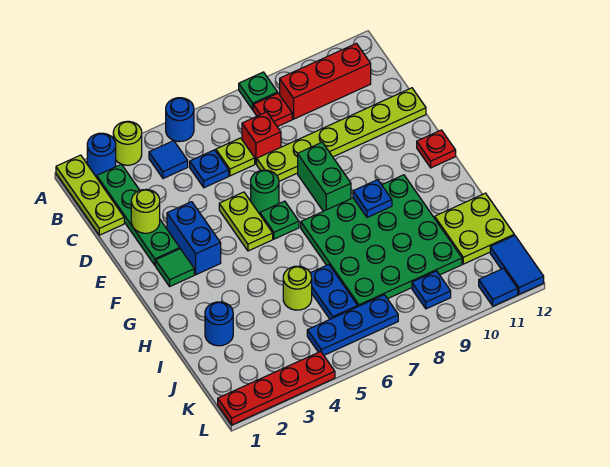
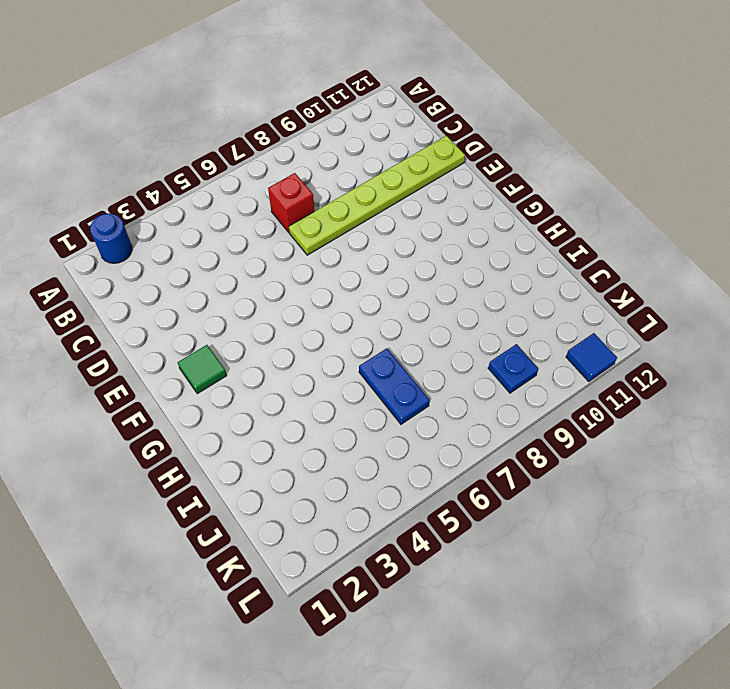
none -> lime 1x3 plate [56,155,124,235]
none -> lime 1x1 round brick [113,121,142,165]
none -> blue 1x1 round brick [166,98,194,142]
none -> green 1x1 plate [239,72,278,110]

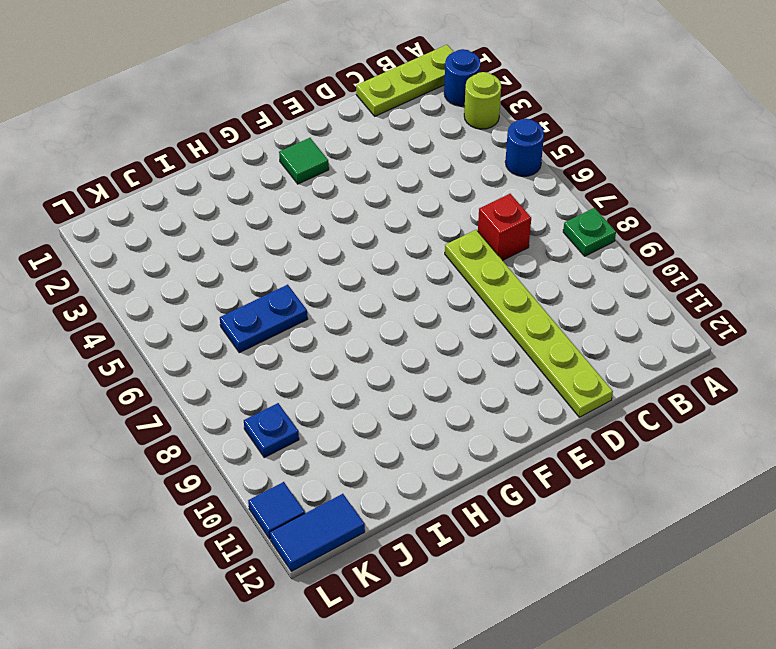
none -> green 1x4 plate [97,164,180,265]
none -> blue 1x1 tile [149,141,188,179]
none -> red 1x1 plate [253,93,292,127]
none -> red 1x3 brick [280,43,371,119]

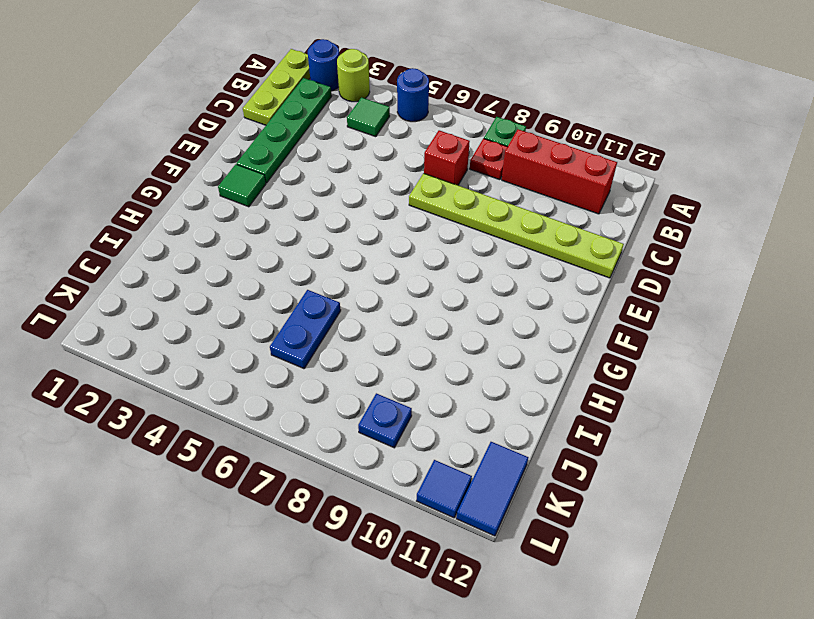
green 1x1 tile [347,98,390,137] -> blue 1x1 tile [149,141,188,179]
none -> blue 1x1 plate [190,150,229,188]
none -> lime 1x1 plate [216,138,255,176]
none -> blue 1x2 brick [167,202,221,275]
none -> lime 1x2 plate [219,192,273,251]

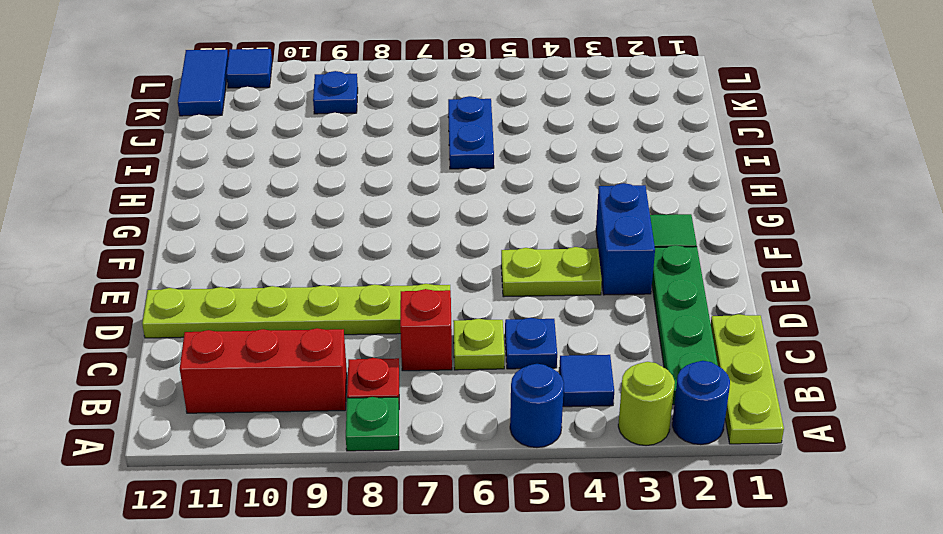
lime 1x2 plate [501,247,602,297] -> lime 1x2 plate turned to [219,192,273,251]
none -> green 1x1 round brick [251,170,279,213]
none -> green 1x2 brick [298,142,351,211]
none -> green 1x1 plate [260,201,299,239]
none -> red 1x1 plate [417,130,456,168]

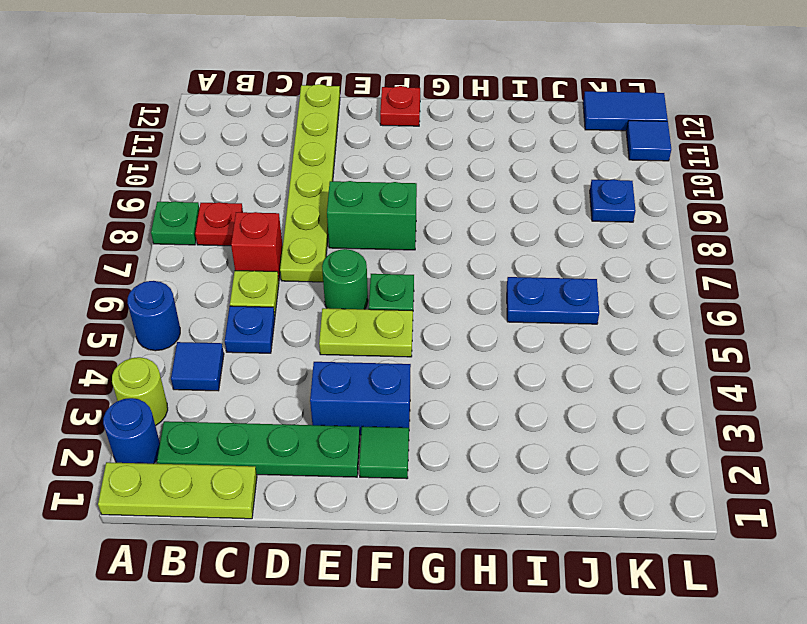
none -> red 1x3 brick [280,43,371,119]
none -> green 4x4 plate [301,175,462,306]
none -> blue 1x1 round brick [205,302,233,346]
none -> lime 1x1 round brick [283,266,312,310]

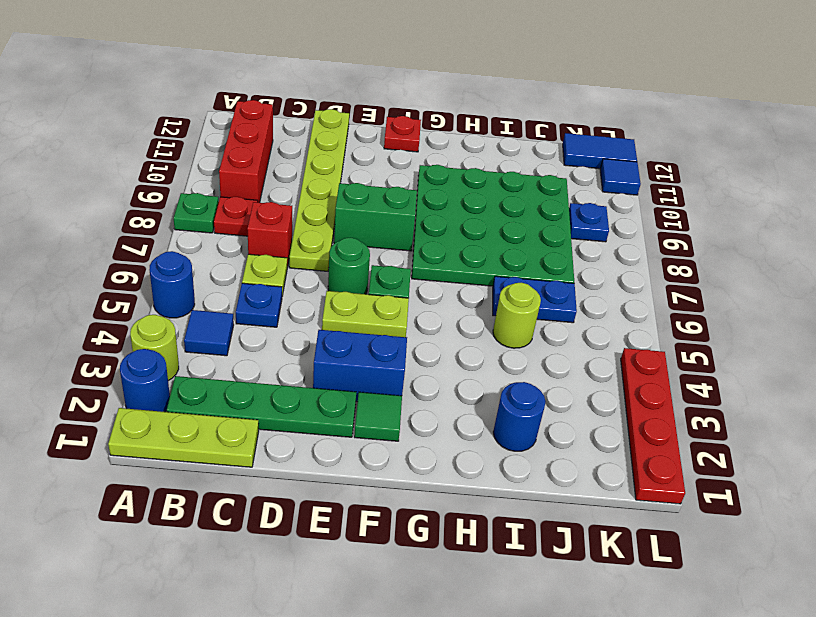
none -> lime 2x2 plate [435,193,514,264]
none -> blue 1x3 plate [307,295,398,355]
none -> lime 1x1 round brick [131,189,160,233]
none -> blue 1x1 plate [353,180,392,218]

